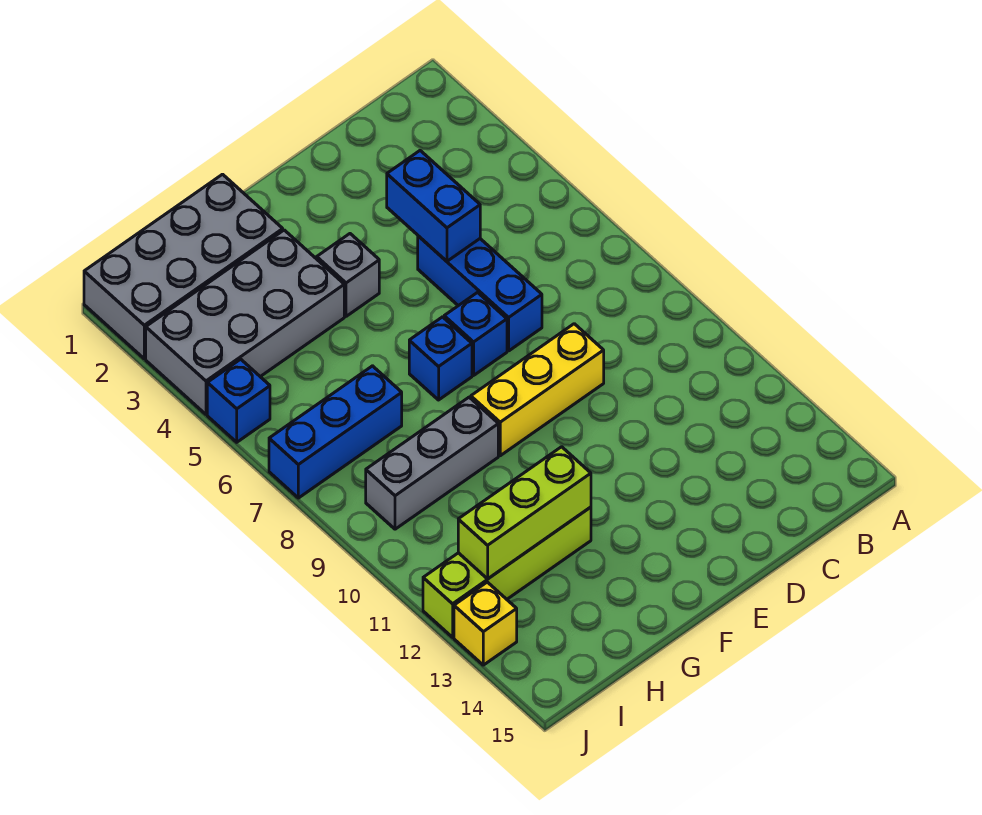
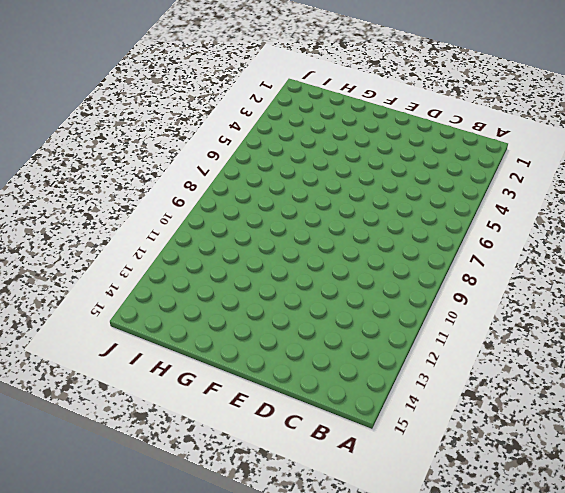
none -> blue 1x3 brick [418,236,542,351]
none -> yellow 1x3 brick [471,324,604,456]
none -> blue 1x1 brick [444,293,507,375]

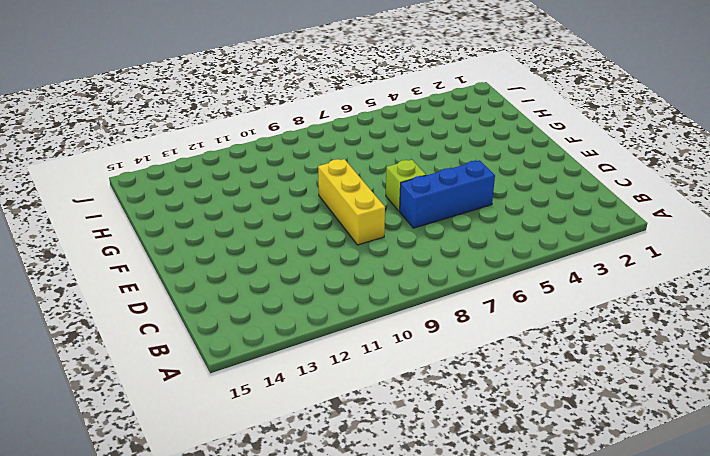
lime 1x1 brick [386,160,426,211] -> blue 1x1 brick [444,293,507,375]
none -> grey 1x1 brick [317,234,379,316]
none -> blue 1x1 brick [409,317,472,400]
none -> grey 2x4 brick [84,174,283,359]

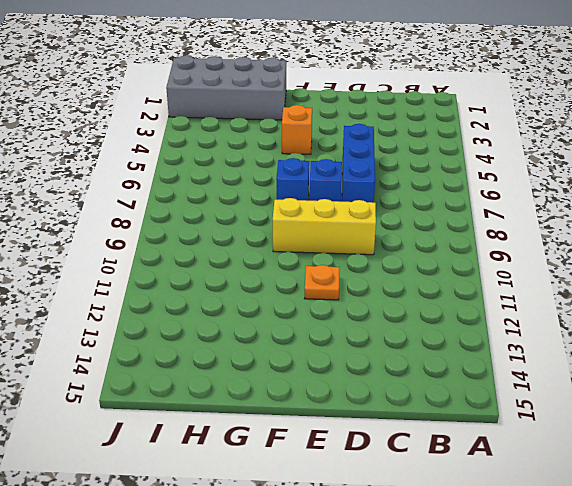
orange 1x1 plate [304,265,340,300] -> none
orange 1x1 brick [282,105,312,154] -> grey 1x1 brick [317,234,379,316]
none -> grey 2x4 brick [146,230,344,414]
none -> grey 1x3 brick [366,397,498,529]
none -> lime 1x4 brick [423,507,591,637]

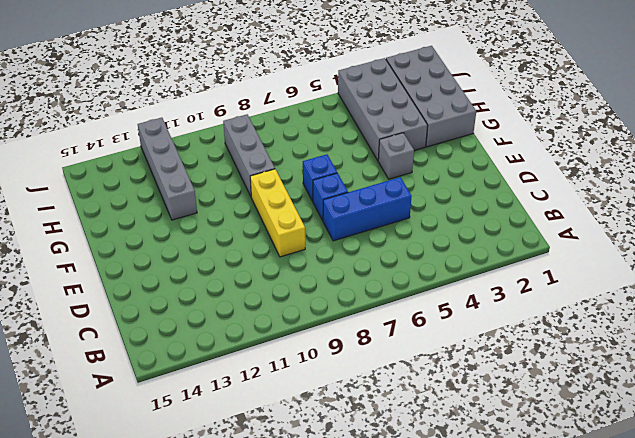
grey 1x4 brick [138,118,197,220] -> lime 1x4 brick [423,507,591,637]
none -> blue 1x3 brick [269,366,402,498]
none -> blue 1x1 brick [207,359,270,442]
none -> yellow 1x1 brick [454,582,517,665]

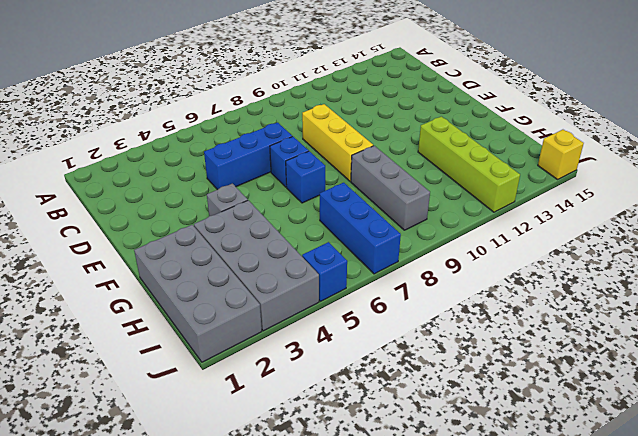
yellow 1x1 brick [538,130,584,179] -> yellow 1x1 brick moved to [454,582,517,665]
none -> blue 1x2 brick [387,151,480,261]
none -> lime 1x3 brick [458,447,591,579]

